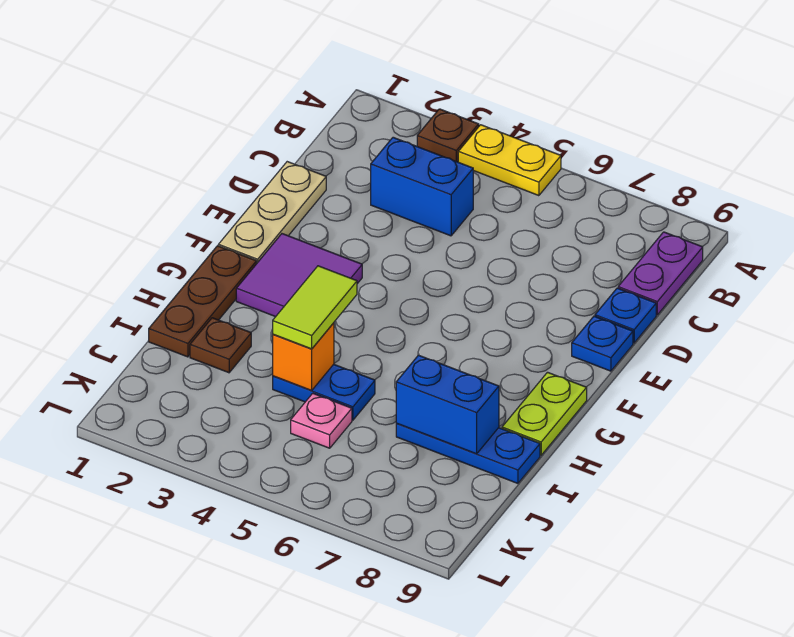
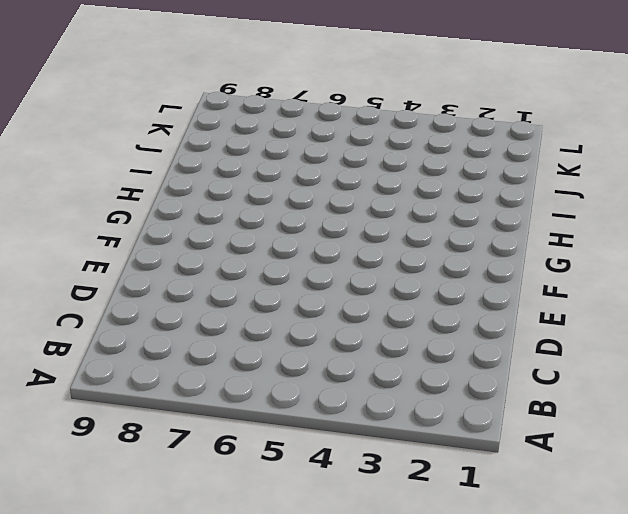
none -> brown 1x1 plate [417,109,479,162]
none -> yellow 1x2 plate [458,125,561,196]
none -> purple 1x2 plate [618,232,703,315]

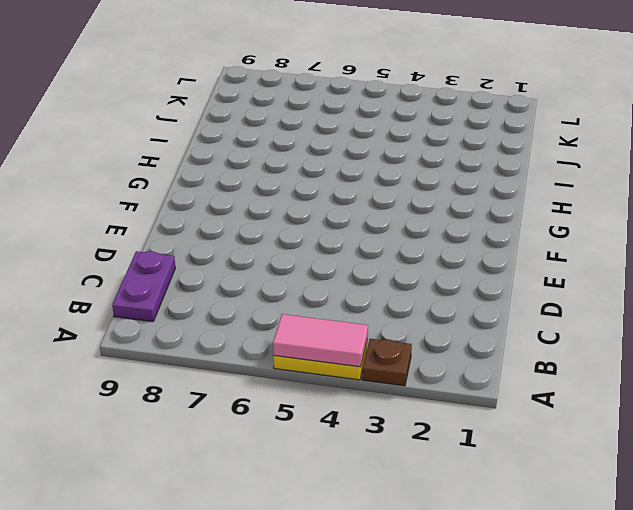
pink 1x2 tile [273,314,368,367] -> none
none -> blue 1x2 brick [371,137,473,236]
none -> tan 1x3 plate [218,162,326,263]
none -> blue 1x1 plate [595,288,656,343]

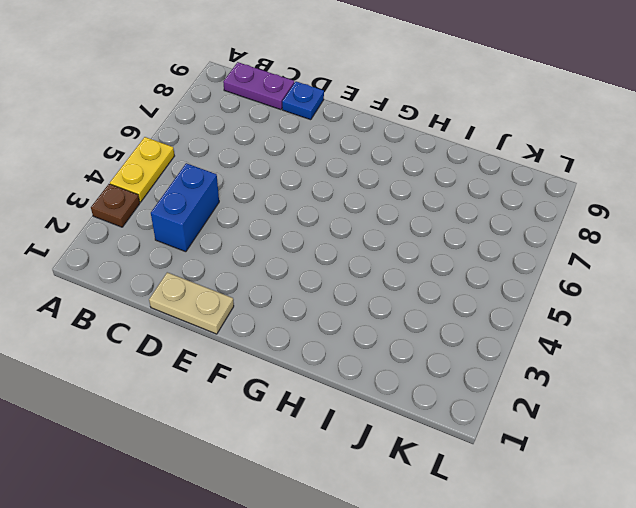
tan 1x2 plate [149,272,234,334] -> tan 1x3 plate [218,162,326,263]
none -> blue 1x1 plate [572,316,633,371]
none -> purple 2x2 tile [236,234,362,317]
none -> brown 1x3 plate [149,246,257,357]

